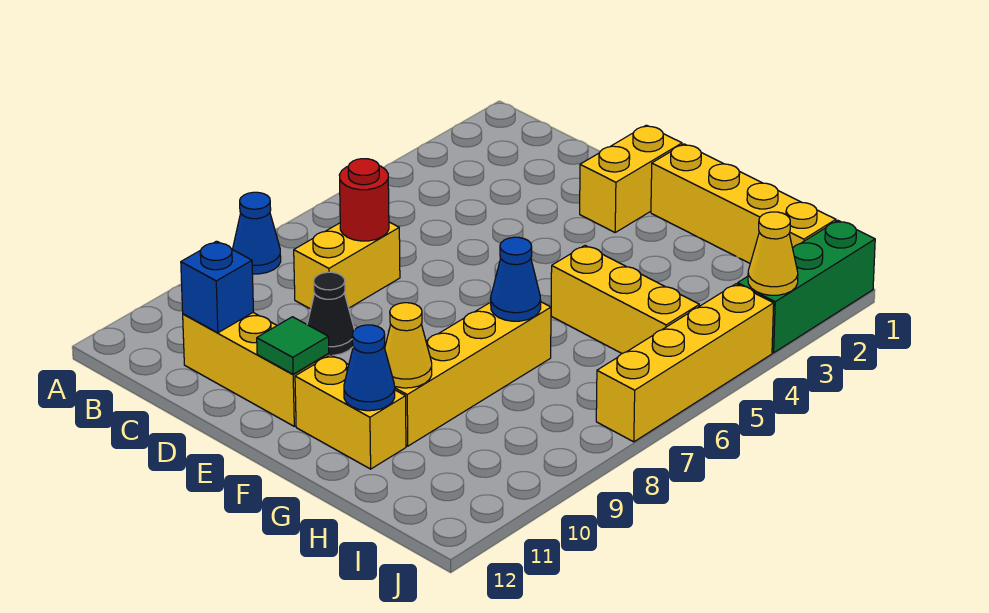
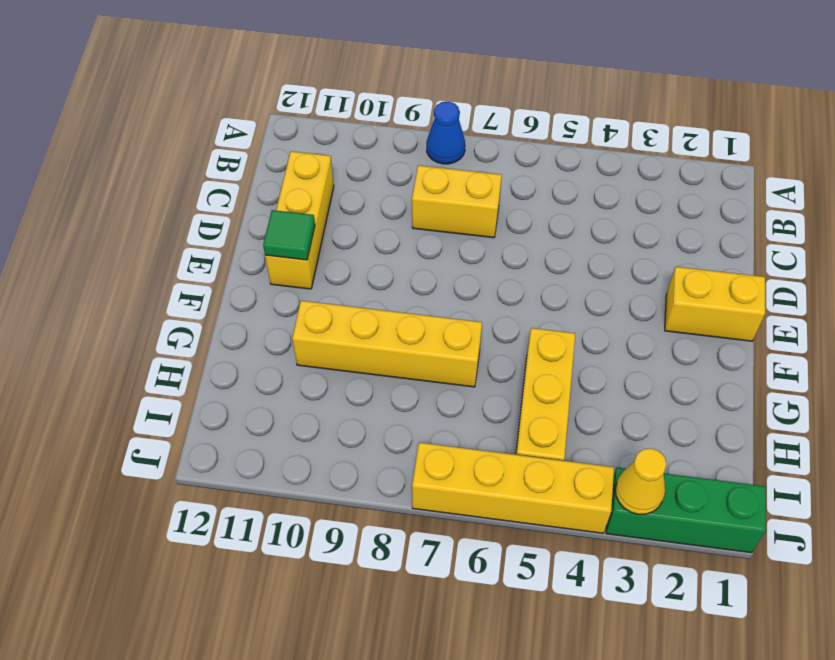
none -> black 1x1 cone [307,272,354,355]
none -> yellow 1x4 brick [651,144,836,263]
none -> yellow 1x2 brick [295,355,406,469]

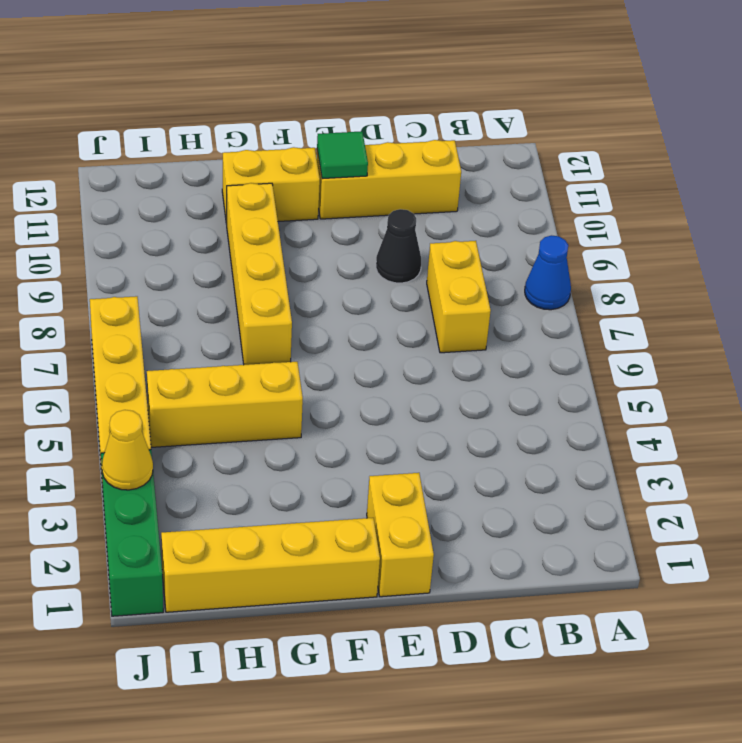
none -> red 1x1 round brick [339,159,389,241]
none -> blue 1x1 brick [181,241,254,333]
none -> blue 1x1 cone [491,237,541,321]

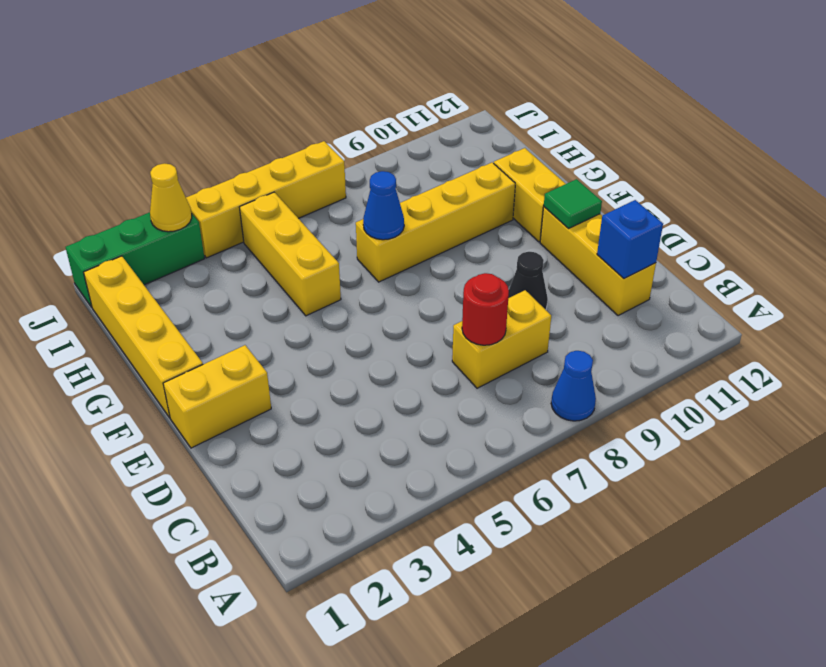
none -> yellow 1x1 cone [385,303,432,388]
none -> blue 1x1 cone [344,325,395,411]

